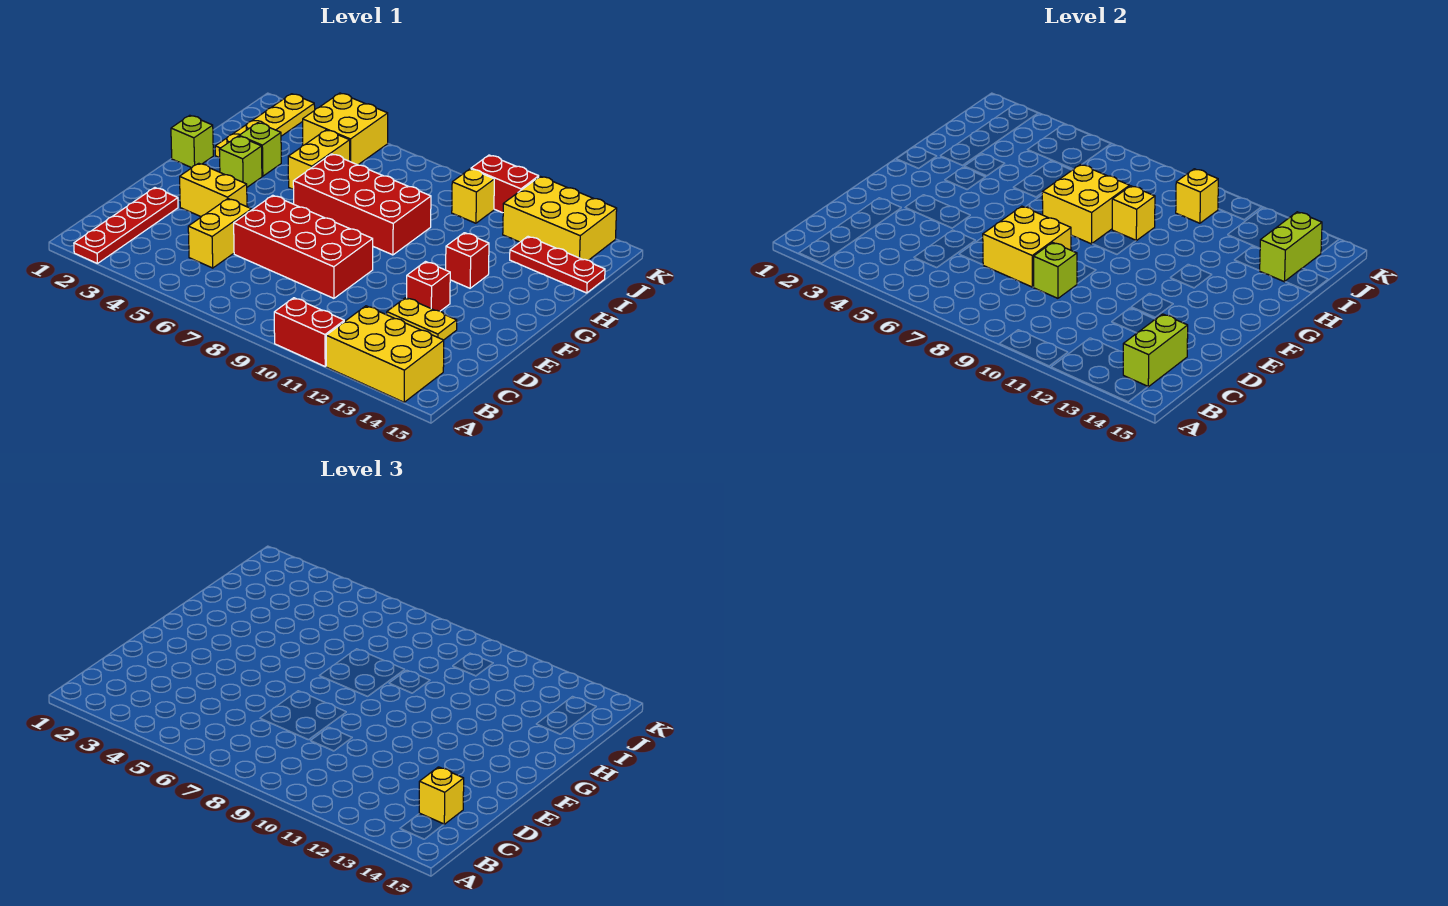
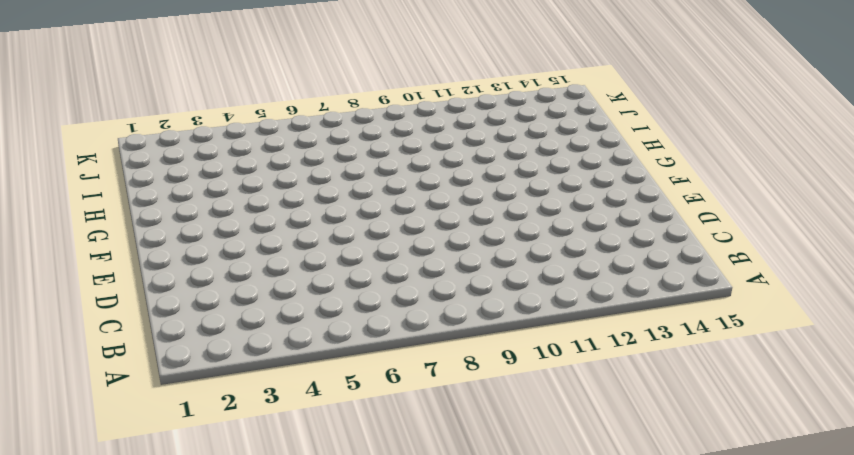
none -> red 1x4 plate [74,188,178,263]
none -> red 1x2 brick [274,298,344,366]
none -> yellow 2x3 brick [326,306,444,402]

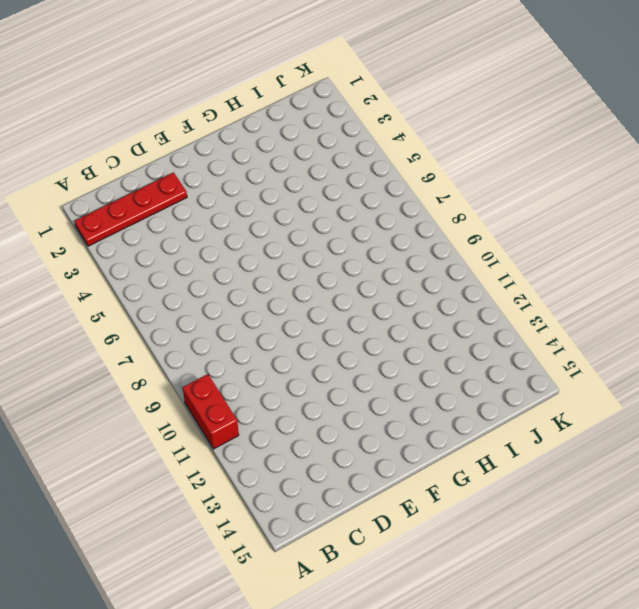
none -> yellow 2x3 brick [326,306,444,402]
none -> yellow 1x2 brick [188,199,252,268]
none -> red 2x4 brick [234,195,373,298]

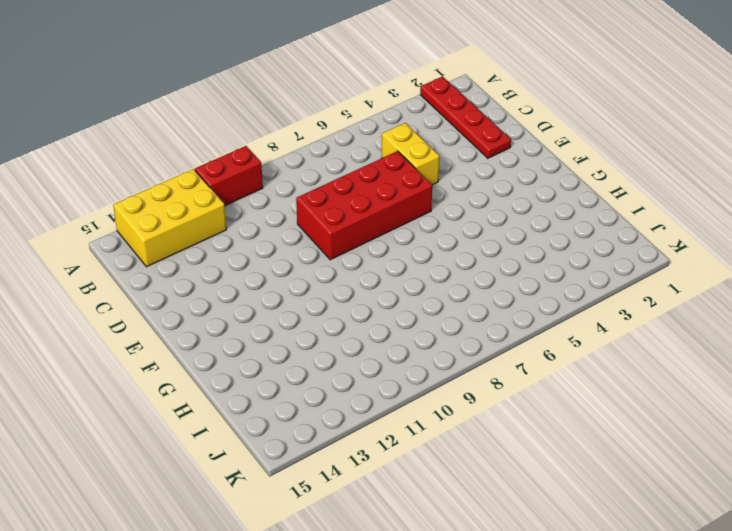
none -> yellow 1x2 plate [387,298,457,340]
none -> yellow 1x2 brick [180,163,247,217]
none -> red 1x1 brick [407,262,450,311]

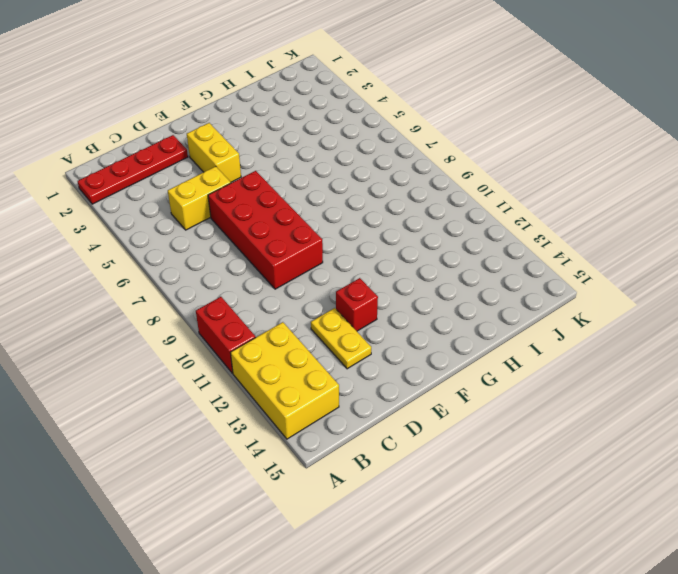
none -> lime 1x1 brick [171,115,213,168]
none -> lime 1x1 brick [219,136,262,187]
none -> red 2x4 brick [293,154,431,255]

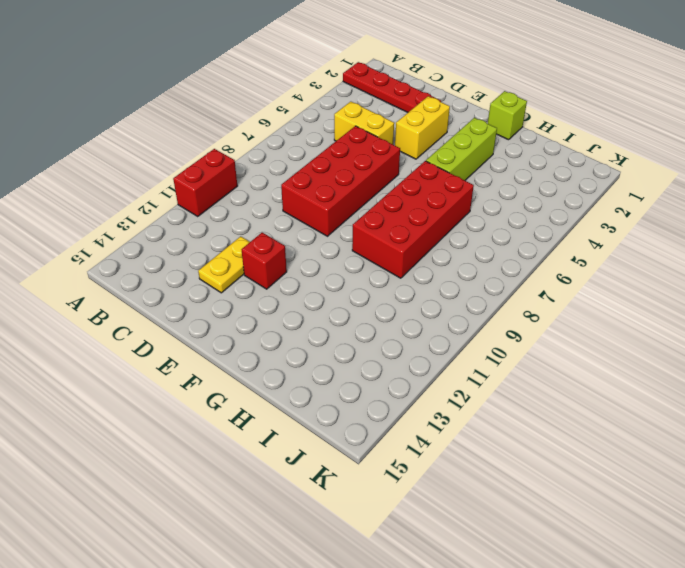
lime 1x3 brick [426,118,497,180] -> lime 1x1 brick [219,136,262,187]
none -> yellow 2x3 brick [326,306,444,402]
none -> red 1x1 brick [446,233,489,288]
none -> yellow 1x4 plate [215,94,315,158]

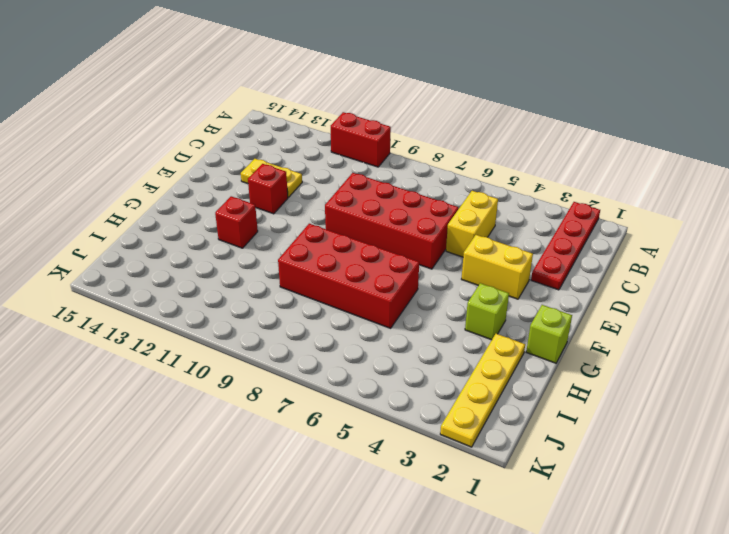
none -> yellow 2x3 brick [326,306,444,402]
none -> lime 1x1 brick [239,123,281,176]
none -> yellow 1x2 brick [288,130,350,190]

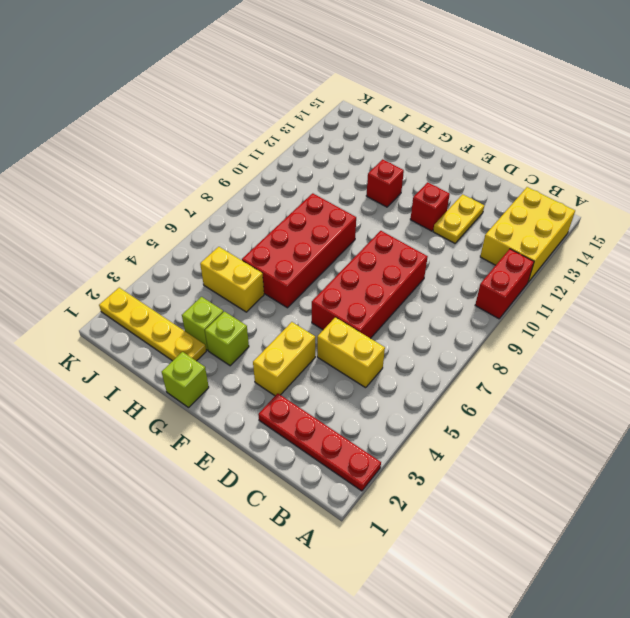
none -> red 1x3 plate [510,237,605,293]
none -> yellow 2x2 brick [303,93,388,165]
none -> yellow 1x1 brick [452,169,494,223]

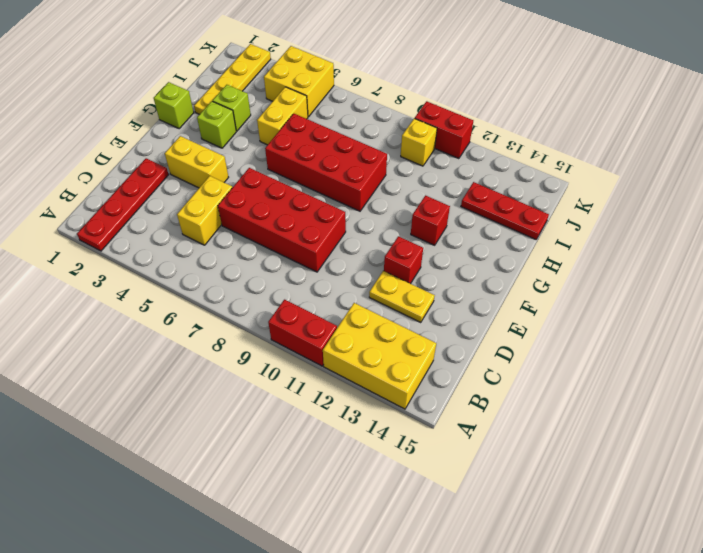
none -> yellow 2x3 brick [503,176,617,260]
none -> lime 1x2 brick [1123,314,1188,387]
none -> yellow 2x2 brick [983,206,1071,287]

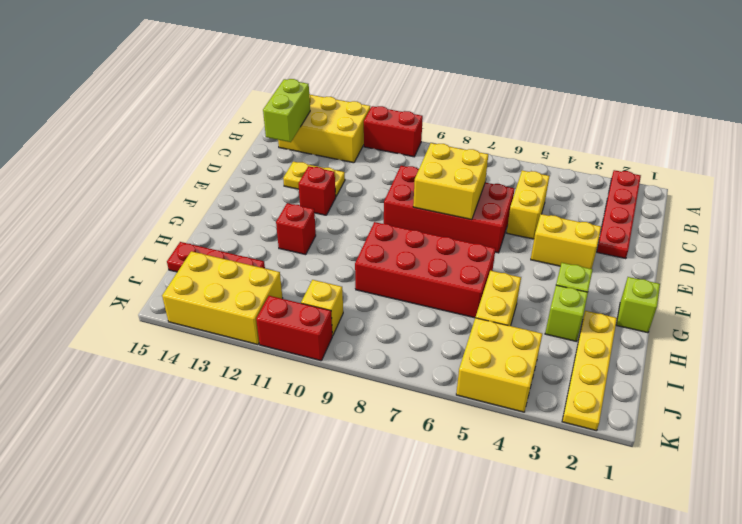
none -> lime 1x1 brick [1033,243,1077,298]
none -> yellow 2x2 brick [1042,165,1130,244]
none -> yellow 1x1 brick [1112,186,1155,241]

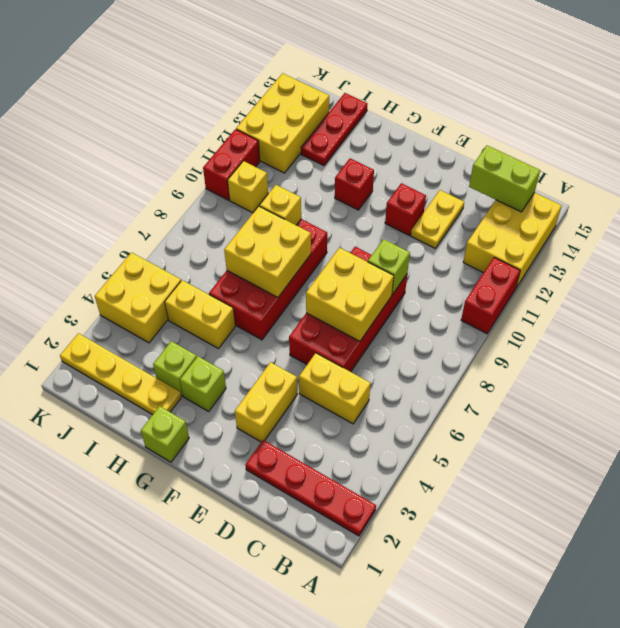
none -> lime 1x2 brick [1260,212,1322,282]
none -> yellow 1x1 brick [1176,169,1218,223]
none -> yellow 1x1 brick [419,767,464,824]

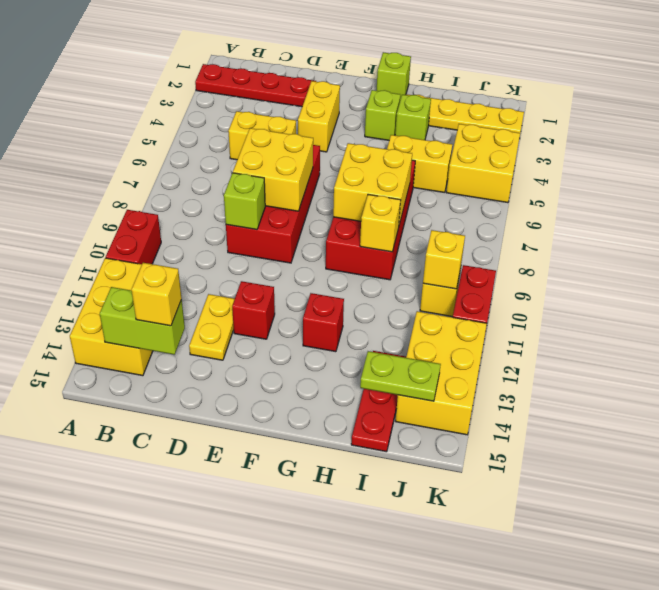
lime 1x2 plate [360,351,441,401] -> lime 1x2 brick [1260,212,1322,282]

